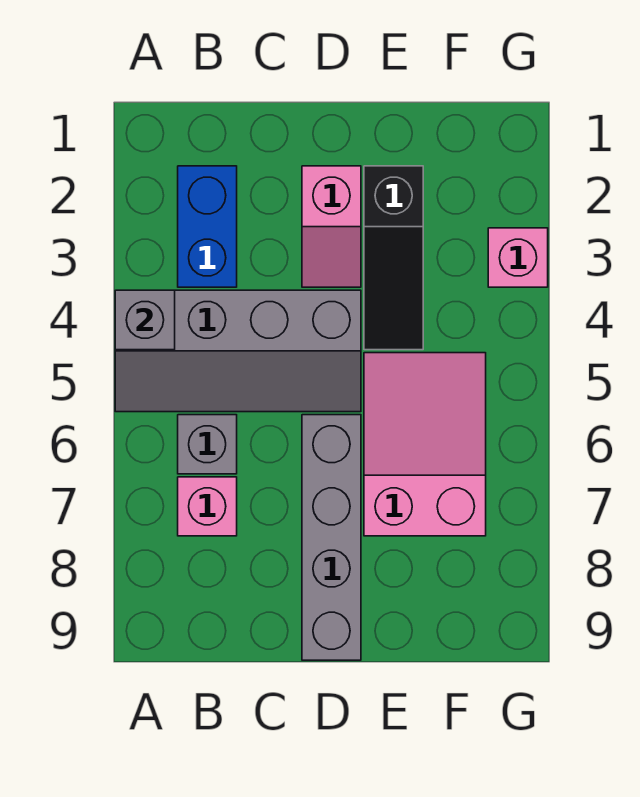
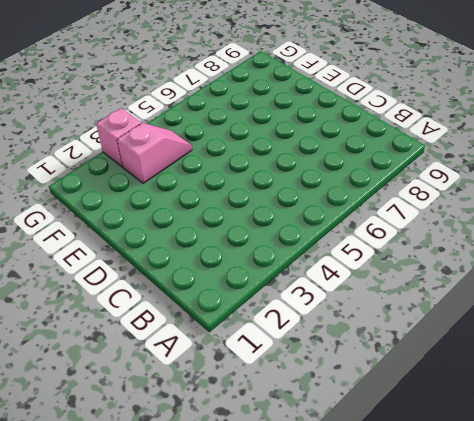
pink 1x2 slope [117,123,192,183] -> pink 1x2 slope moved to [302,166,361,287]
none -> grey 2x4 slope [115,290,361,412]
none -> blue 1x2 brick [178,166,237,287]

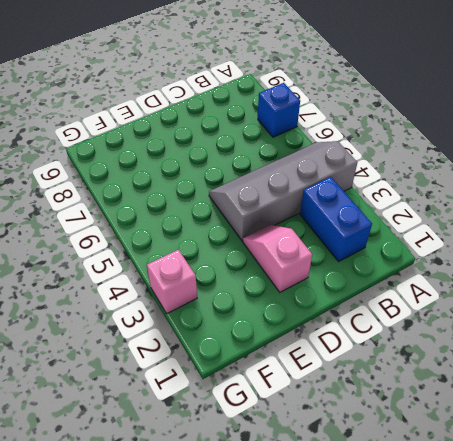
blue 1x1 brick [258,83,300,137] -> none
none -> grey 1x1 brick [178,415,237,474]
none -> pink 1x1 brick [178,477,237,536]

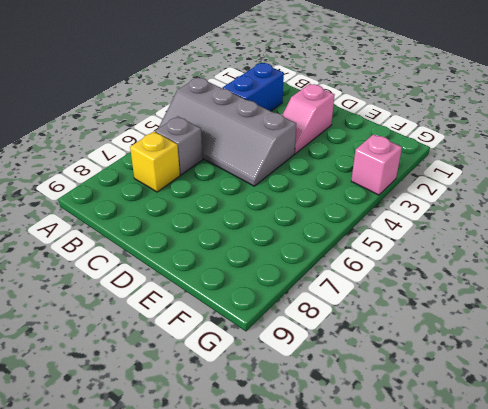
yellow 1x1 brick [130,132,180,192] -> pink 1x1 brick [178,477,237,536]
none -> grey 1x4 brick [302,415,361,660]
none -> black 1x3 slope [364,166,423,350]

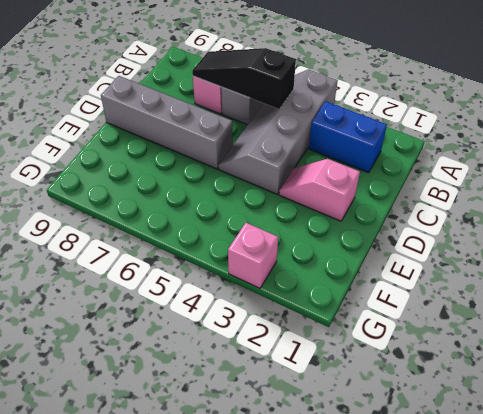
black 1x3 slope [192,48,296,109] -> black 1x3 slope moved to [364,166,423,350]
none -> pink 2x3 slope [364,353,486,536]
none -> grey 1x1 brick [115,290,175,350]

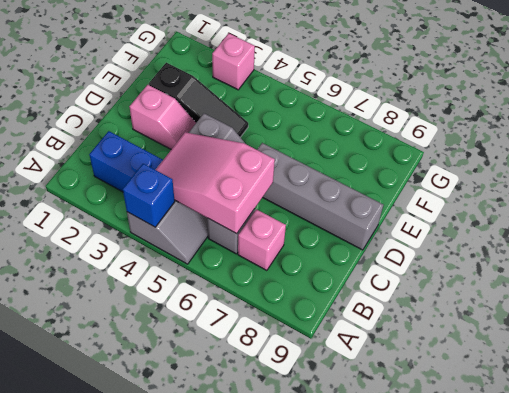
blue 1x1 brick [123,164,175,227] -> grey 1x1 brick [115,290,175,350]
pink 2x3 slope [156,132,275,234] -> pink 2x3 slope moved to [364,353,486,536]

